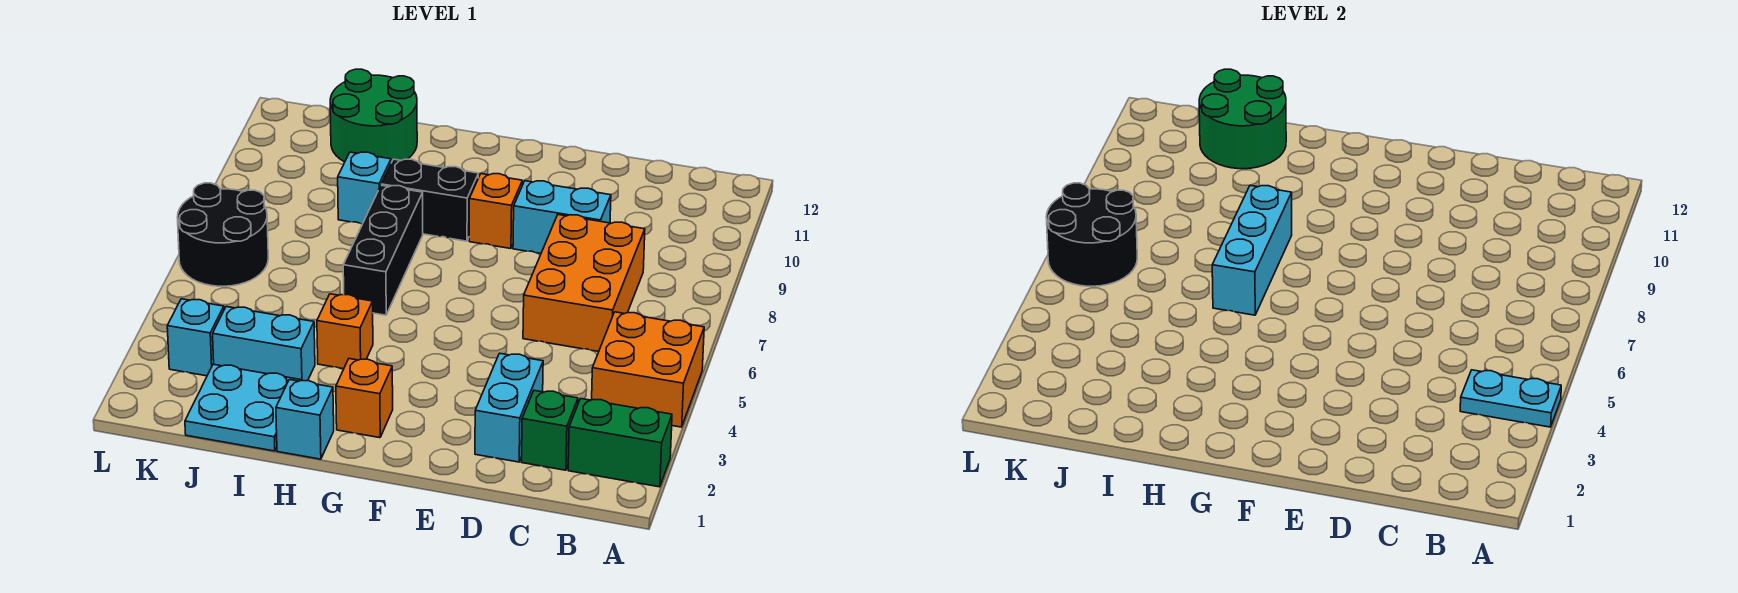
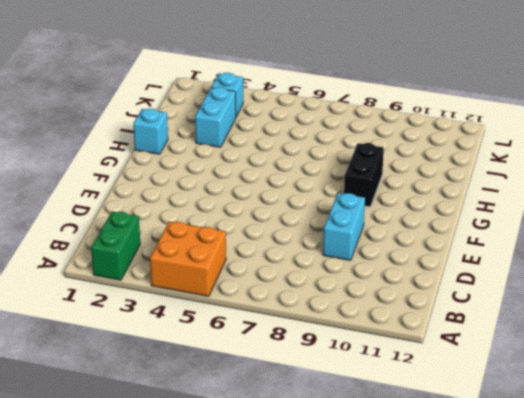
none -> green 1x1 brick [522,390,578,470]
none -> orange 2x3 brick [523,215,645,352]
none -> cyan 1x2 brick [475,353,543,462]

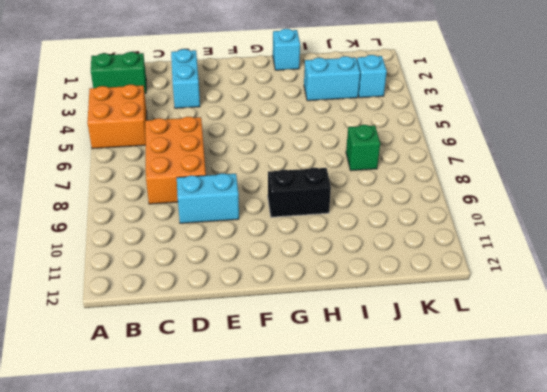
green 1x1 brick [346,125,380,171] -> green 1x1 brick moved to [522,390,578,470]
none -> orange 1x1 brick [469,174,522,249]
none -> orange 1x1 brick [336,359,393,438]
none -> orange 1x1 brick [317,294,373,369]

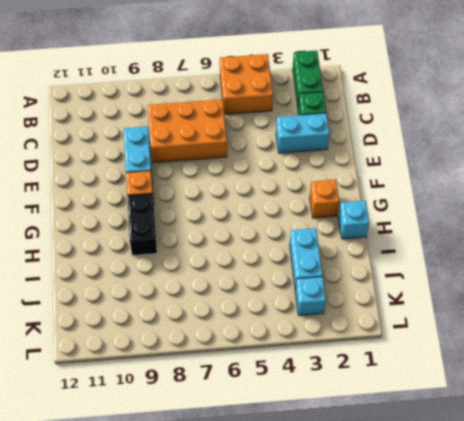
none -> orange 1x1 brick [317,294,373,369]
none -> black 1x3 brick [343,185,423,315]
none -> cyan 2x2 plate [185,364,301,451]

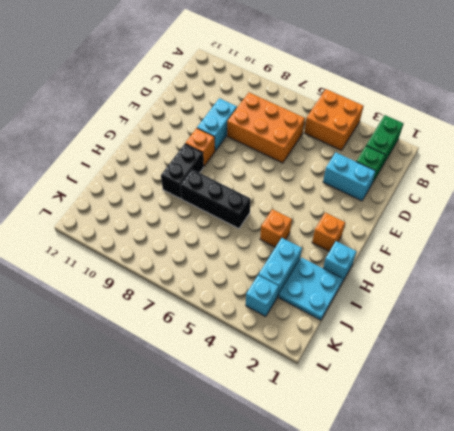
none -> cyan 1x1 brick [338,152,391,224]
none -> green 2x2 round brick [330,69,417,163]
none -> black 2x2 round brick [177,183,268,286]

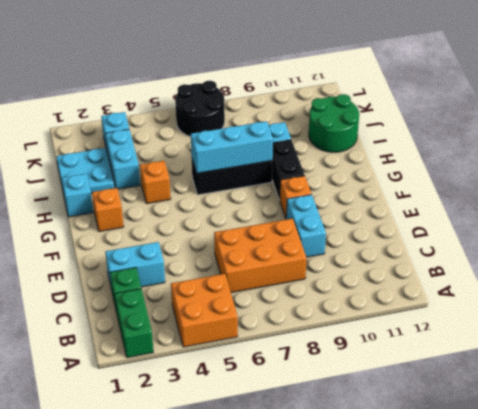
none -> cyan 1x2 plate [1460,370,1561,427]
none -> green 2x2 round brick [1199,69,1286,169]
none -> black 2x2 round brick [1046,183,1137,286]

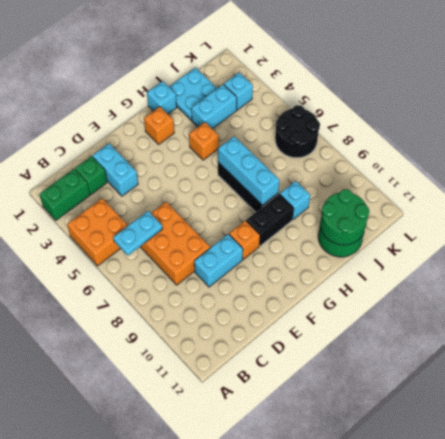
cyan 1x2 plate [113,211,162,256] -> cyan 1x2 plate moved to [1460,370,1561,427]
none -> black 2x2 round brick [1046,183,1137,286]

